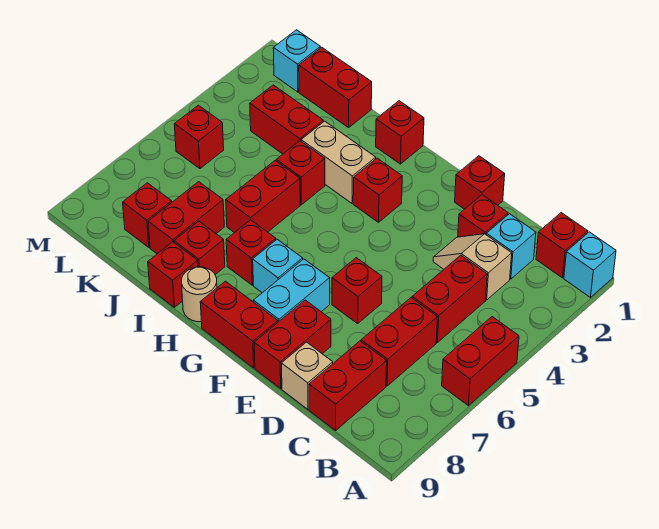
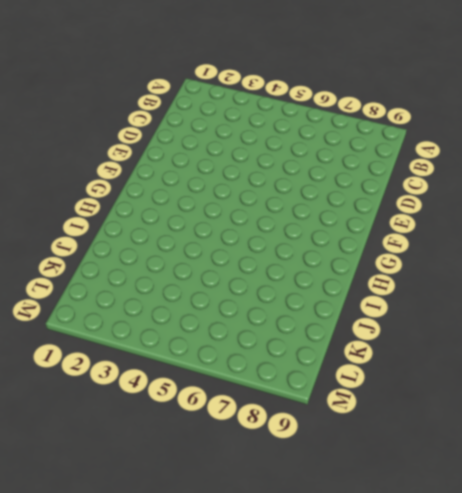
none -> cyan 1x1 brick [564,232,616,297]
none -> red 1x2 brick [442,317,519,406]
none -> red 1x1 brick [536,213,588,278]
none -> cyan 1x1 brick [486,214,536,279]

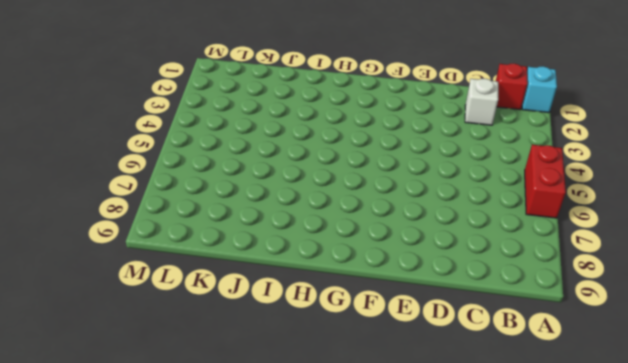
white 1x1 brick [465,79,498,125] -> cyan 1x1 brick [486,214,536,279]
none -> tan 1x2 slope [433,234,512,300]
none -> red 1x2 brick [412,255,487,343]
none -> red 1x2 brick [361,298,438,386]
none -> red 1x2 brick [309,341,387,431]

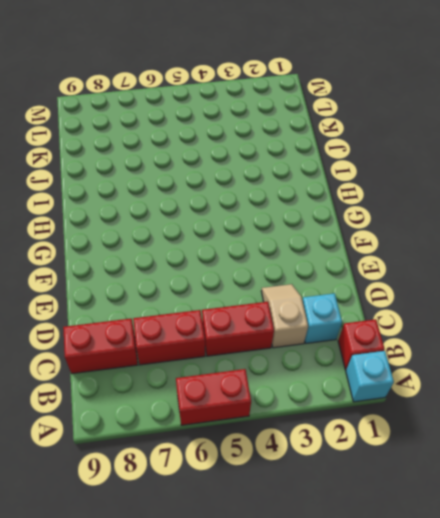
none -> red 1x1 brick [458,195,508,237]
none -> tan 1x1 brick [282,342,333,409]
none -> red 1x1 brick [455,156,505,209]
none -> red 1x1 brick [332,258,382,324]

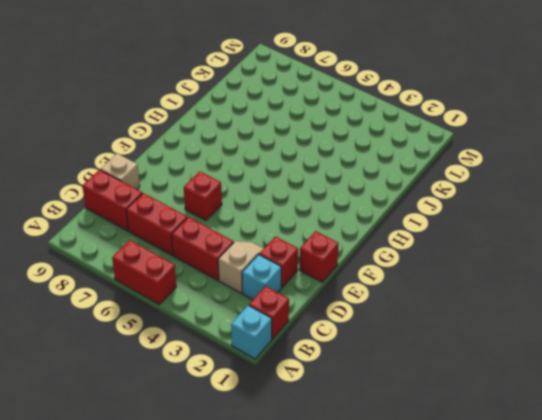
none -> red 1x2 brick [254,300,331,389]
none -> cyan 1x2 brick [253,259,330,322]
none -> red 1x2 brick [200,281,278,368]
none -> red 1x1 brick [353,158,402,222]

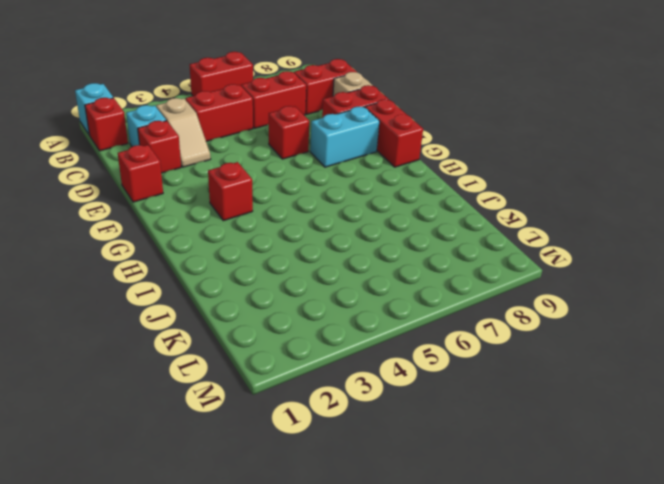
none -> cyan 1x1 brick [253,239,303,293]
none -> red 1x1 brick [376,101,424,164]
none -> tan 1x2 brick [301,121,376,203]
none -> red 1x1 brick [226,220,276,285]

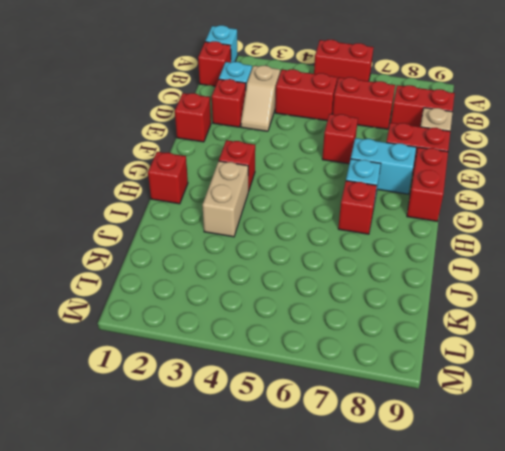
none -> tan 1x1 round brick [182,267,217,322]
none -> red 1x1 brick [276,141,325,205]
none -> red 1x2 brick [226,161,300,233]
none -> red 1x1 brick [174,221,225,275]

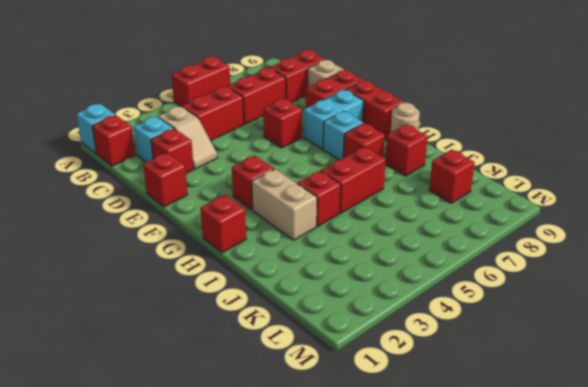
none -> red 1x1 brick [148,242,198,307]
none -> red 1x2 brick [299,47,372,128]
none -> red 1x2 brick [250,85,323,154]
none -> red 1x2 brick [148,182,224,254]

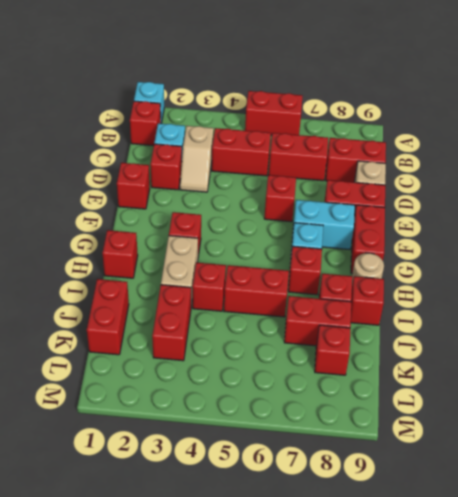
none -> cyan 1x1 brick [273,30,320,92]
none -> red 1x1 brick [174,105,224,169]

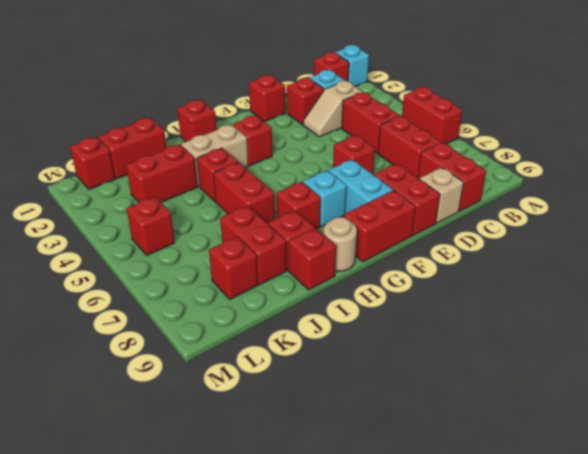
red 1x1 brick [70,137,115,189] -> cyan 1x1 brick [273,30,320,92]

